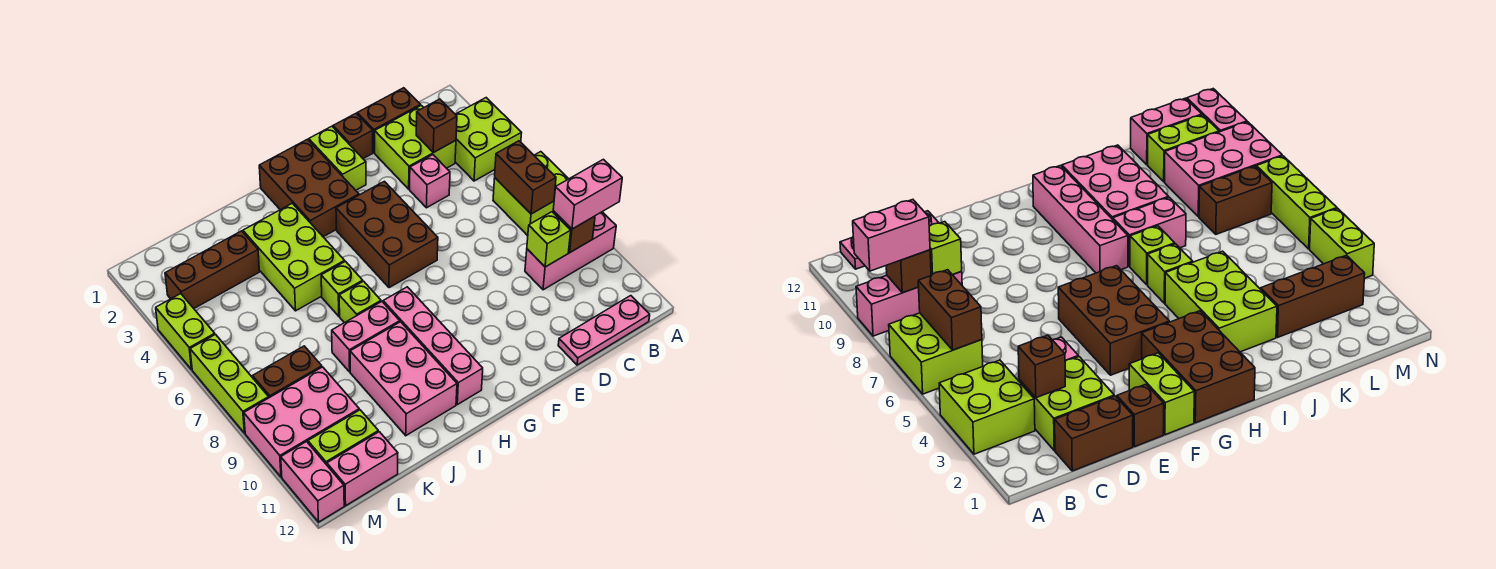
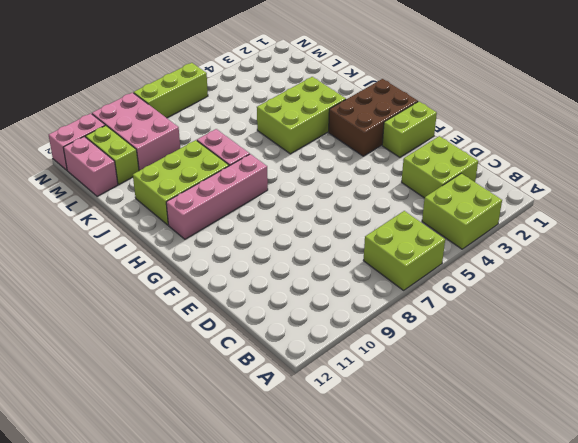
lime 2x3 brick [133,140,229,225] -> pink 2x3 brick [350,322,457,436]
none -> pink 1x3 brick [525,212,616,290]
none -> pink 1x3 plate [558,296,650,365]
none -> brown 1x2 brick [357,88,420,153]
none -> pink 1x1 brick [410,155,450,208]

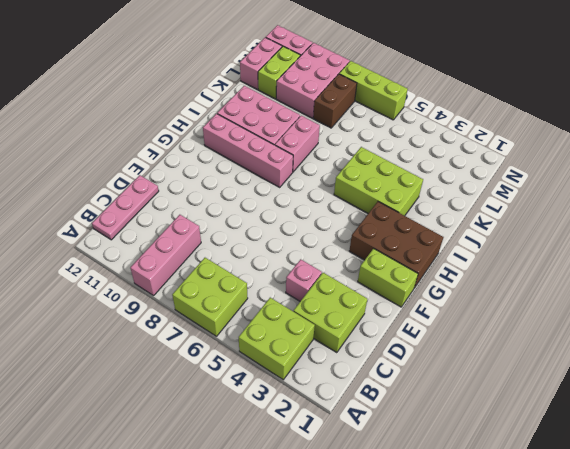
none -> brown 1x2 brick [357,88,420,153]
none -> brown 1x1 brick [333,114,373,159]
none -> brown 2x3 brick [336,181,438,288]
none -> lime 1x1 brick [321,261,363,316]

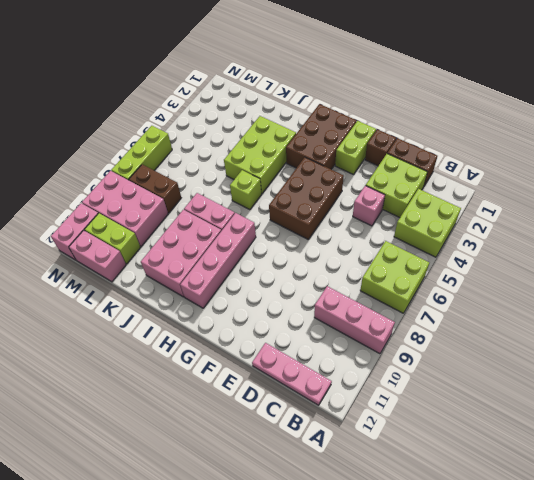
none -> lime 1x1 brick [339,281,381,323]
none -> brown 1x3 brick [165,231,259,308]
none -> lime 1x2 brick [156,294,215,369]
none -> brown 1x2 brick [495,141,556,214]

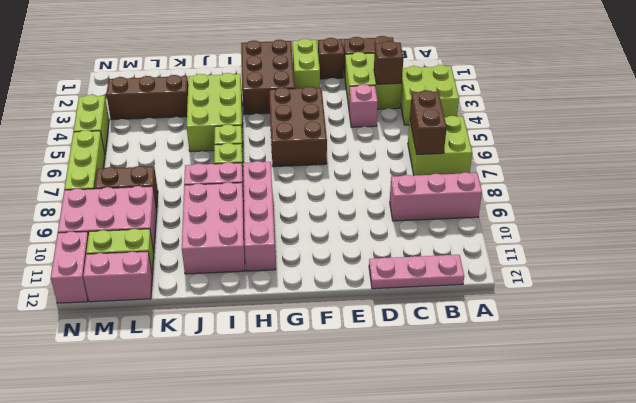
none -> brown 1x1 brick [553,211,595,253]
none -> lime 1x1 brick [527,212,571,267]
none -> pink 1x2 brick [553,159,622,229]

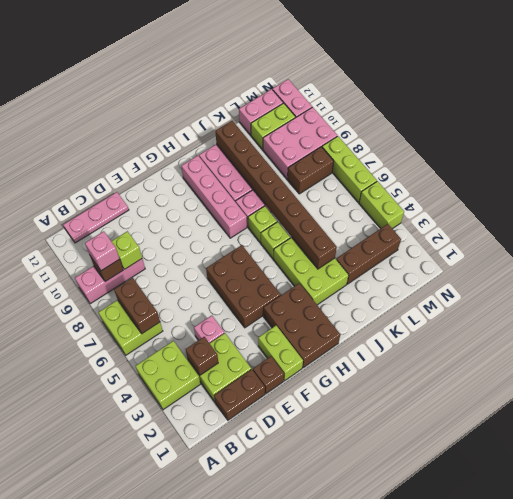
pink 1x1 brick [85,231,119,271] -> pink 1x2 brick [553,159,622,229]
brown 1x8 brick [215,121,337,269] -> none

